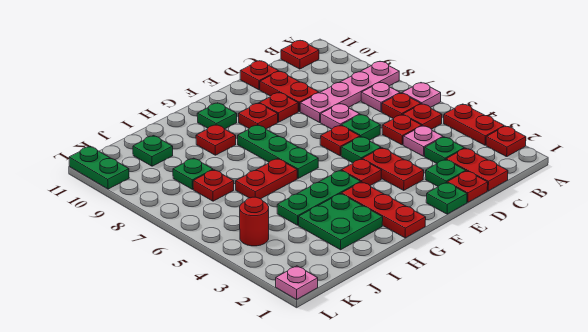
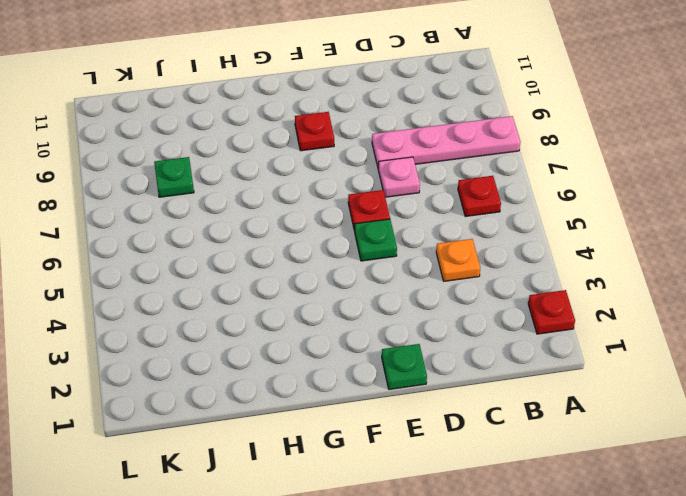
orange 1x1 plate [436,239,480,281] -> pink 1x1 plate [403,126,443,156]
none -> red 1x2 plate [444,104,504,145]
none -> pink 1x1 plate [402,83,441,107]
none -> red 1x1 plate [403,104,442,129]
none -> pink 1x1 plate [361,82,400,112]

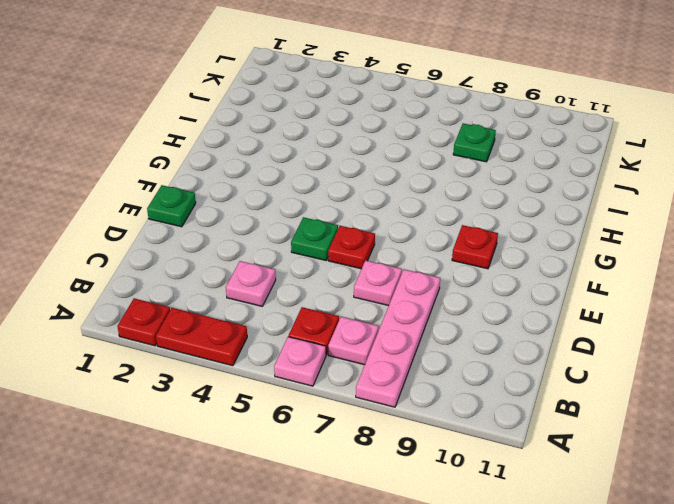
none -> red 1x1 plate [403,104,442,129]
none -> red 1x1 plate [281,41,319,69]
none -> red 1x2 plate [446,148,508,191]
none -> green 1x1 plate [424,137,464,163]

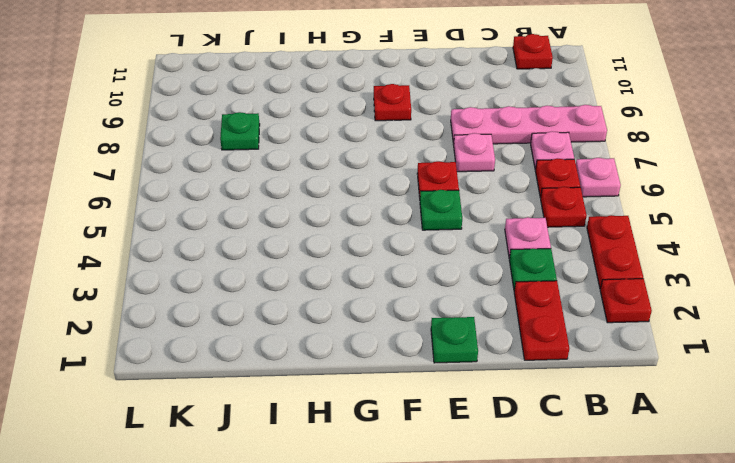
none -> red 1x1 plate [382,115,422,145]
none -> red 1x1 plate [447,171,488,202]
none -> green 1x1 plate [425,159,466,186]
none -> green 1x1 plate [341,114,380,140]

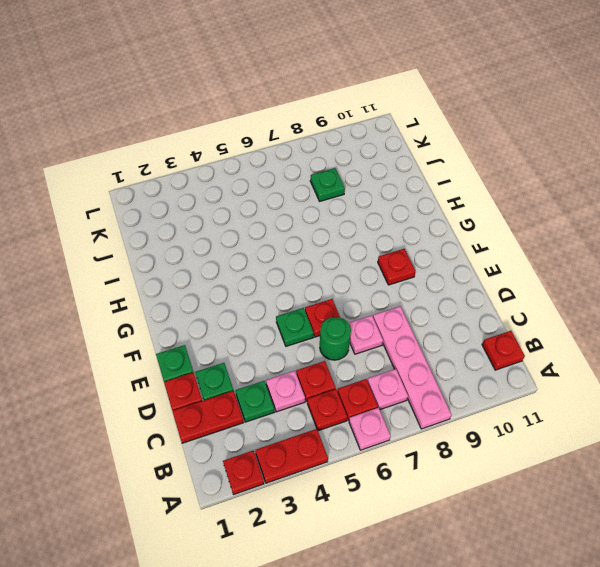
green 1x1 round brick [320,317,351,360] -> green 1x1 plate [341,114,380,140]
none -> red 1x2 plate [260,71,319,111]
none -> red 1x1 plate [240,61,279,90]
none -> red 1x2 plate [362,148,424,190]
none -> red 1x1 plate [259,93,298,122]

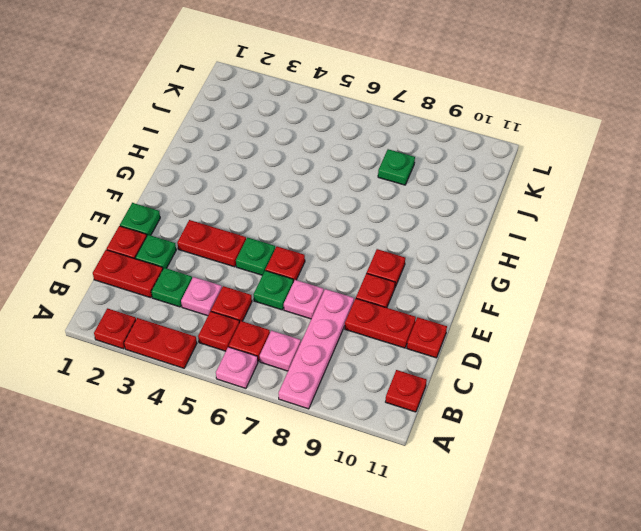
none -> red 1x1 plate [341,159,382,186]
none -> red 1x3 plate [342,182,426,238]
none -> green 1x3 plate [277,170,360,225]
none -> green 1x3 plate [238,125,318,178]

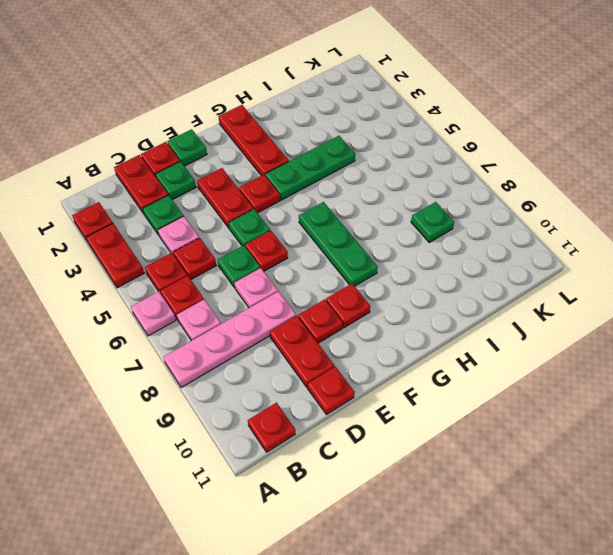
none -> green 1x1 plate [197,103,237,129]
none -> green 2x2 plate [299,194,383,250]
none -> red 1x2 plate [236,159,297,199]
none -> red 1x1 plate [196,125,236,155]

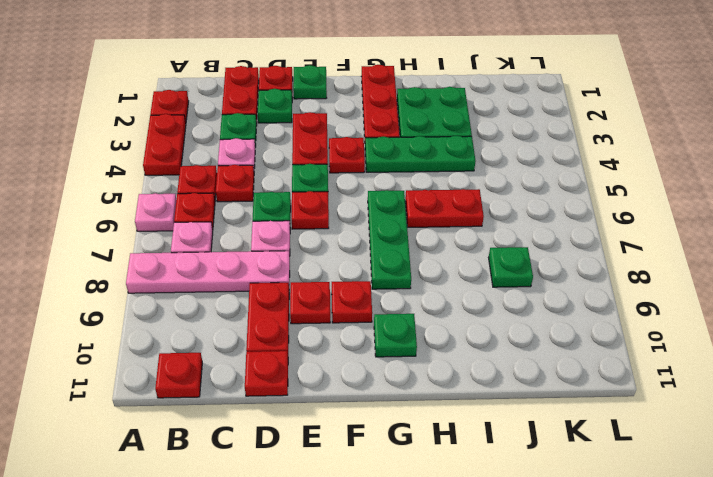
none -> red 1x1 plate [196,125,236,155]
none -> red 1x1 plate [193,170,234,201]
none -> green 1x1 plate [133,136,173,166]
none -> red 1x1 round brick [240,197,269,246]

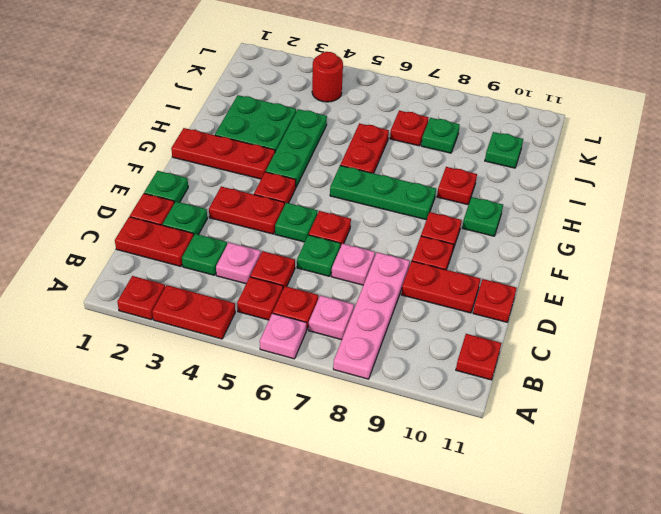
none -> pink 1x1 plate [276,266,318,299]
none -> green 1x2 plate [69,146,129,189]

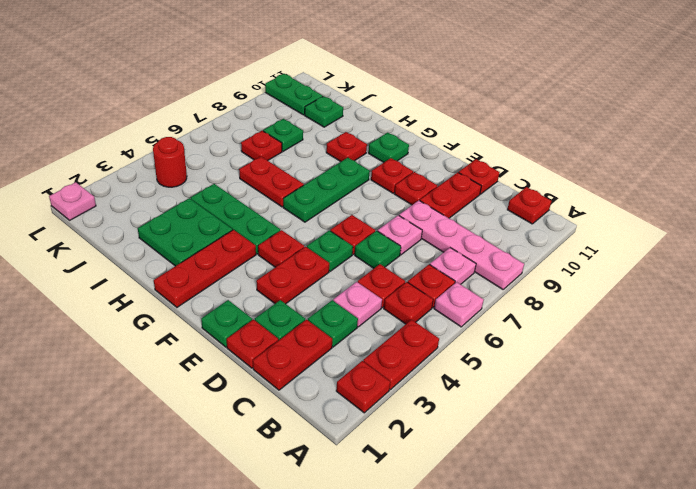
green 1x2 plate [265,74,323,115] -> green 1x2 plate turned to [69,146,129,189]

